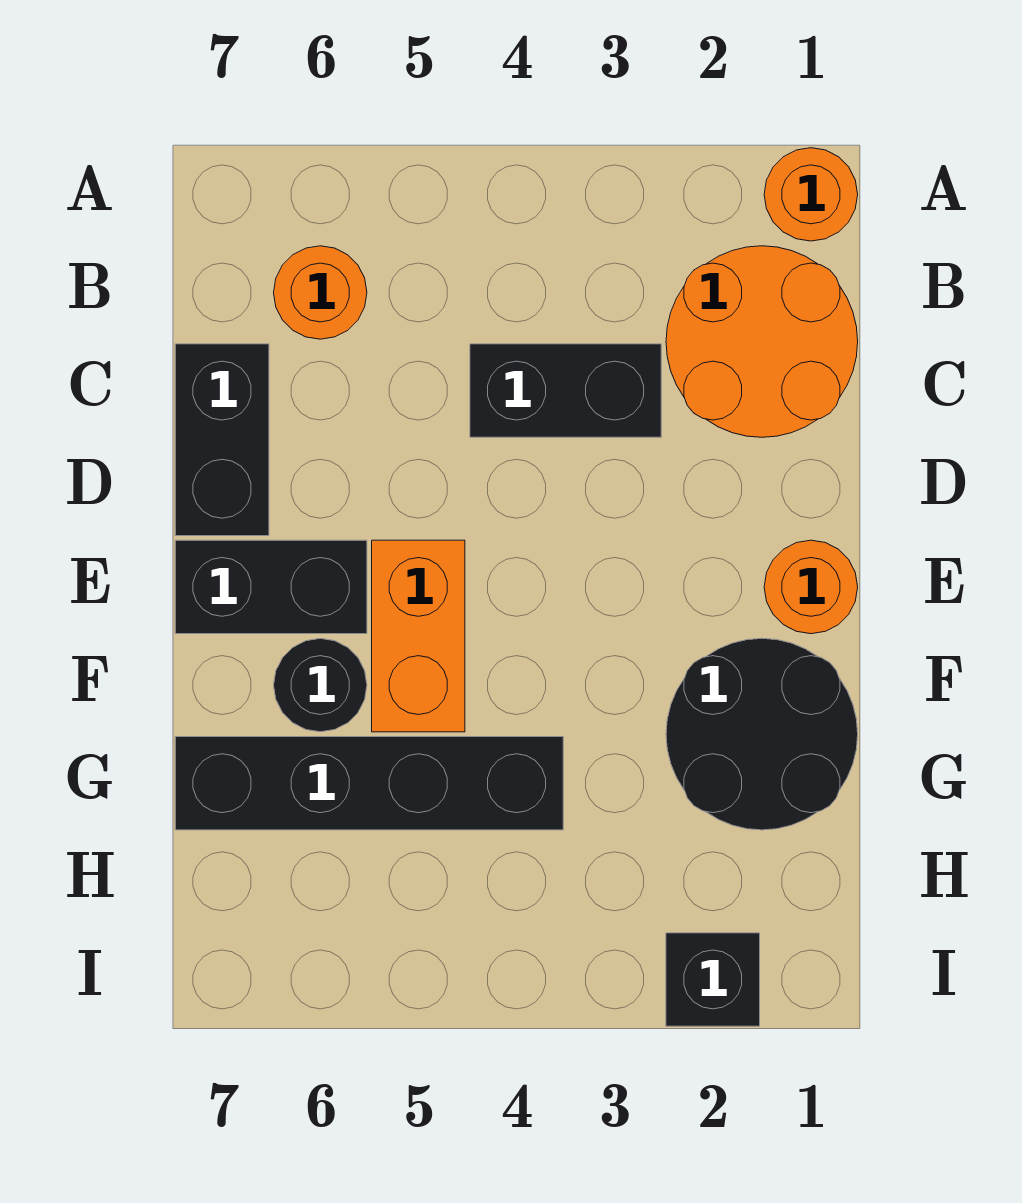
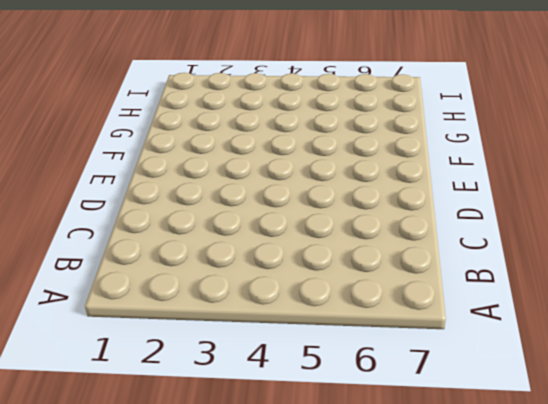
none -> orange 1x1 round brick [764,148,858,241]
none -> orange 2x2 round brick [666,246,858,437]
none -> orange 1x1 round brick [274,246,367,339]

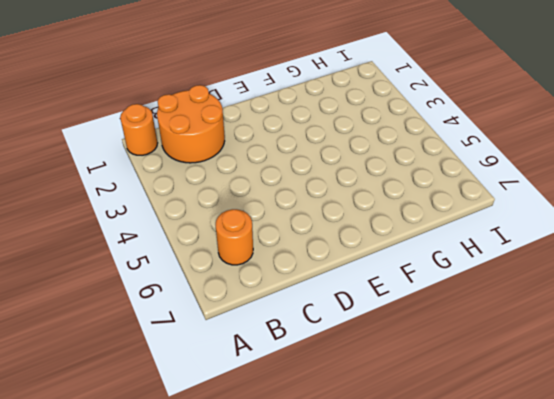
none -> black 1x2 brick [470,344,661,437]
none -> black 1x2 brick [175,344,269,536]
none -> orange 1x1 round brick [764,540,858,634]

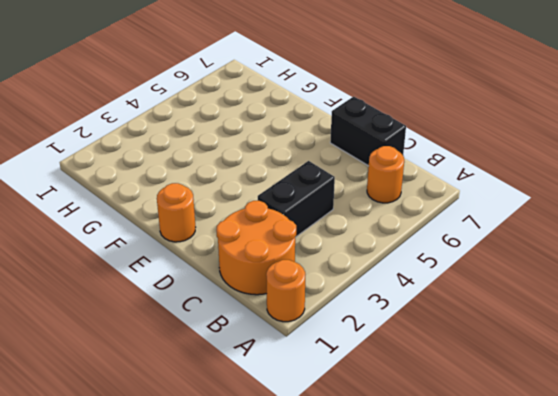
none -> orange 1x2 brick [372,540,465,732]
none -> black 1x2 brick [175,540,367,634]
none -> black 2x2 round brick [666,638,858,830]

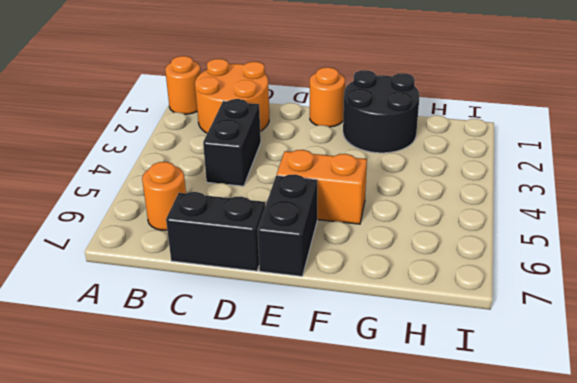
none -> black 1x1 round brick [274,638,367,732]
none -> black 1x4 brick [175,737,563,830]
none -> black 1x1 brick [666,933,760,1026]

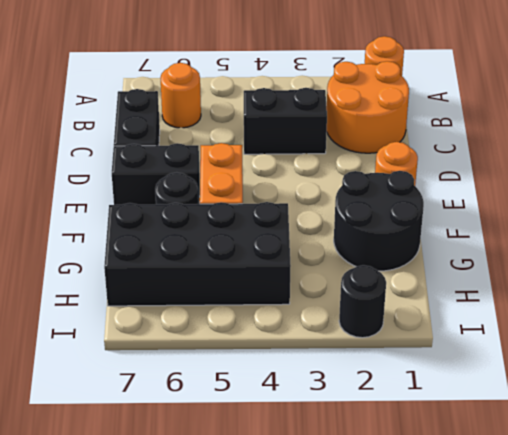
black 2x4 brick [104,202,291,306] -> black 1x4 brick [175,737,563,830]
black 1x1 round brick [339,265,386,338] -> black 1x1 brick [666,933,760,1026]

